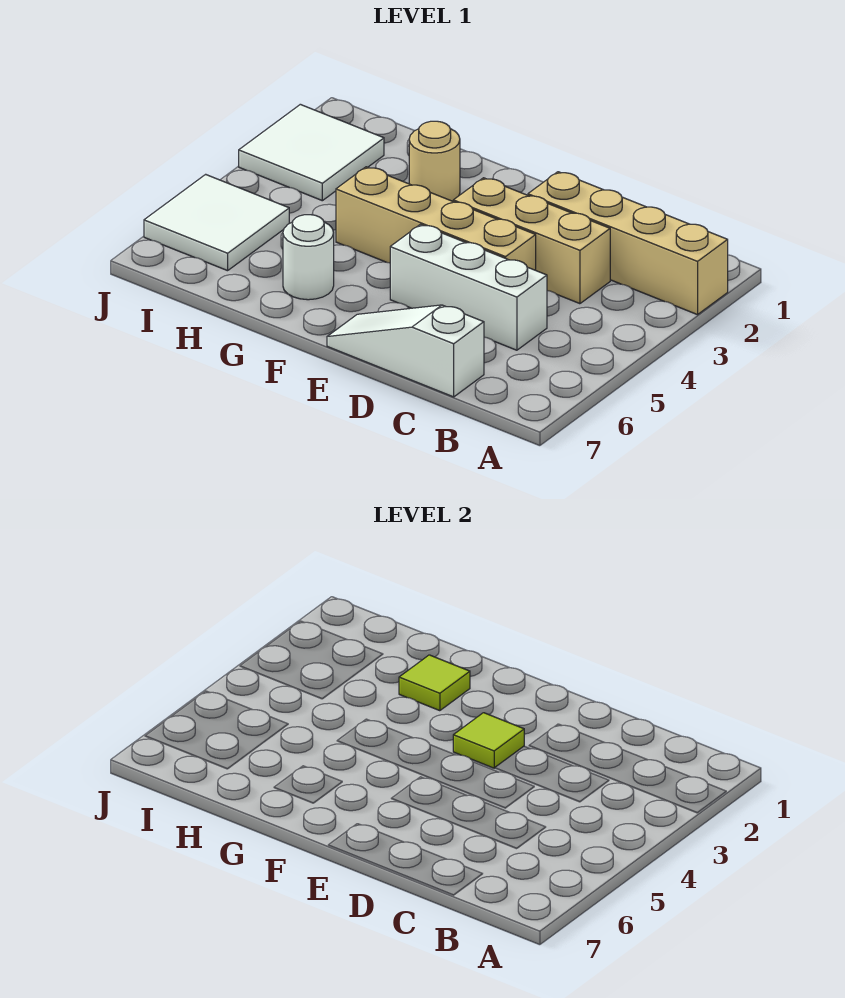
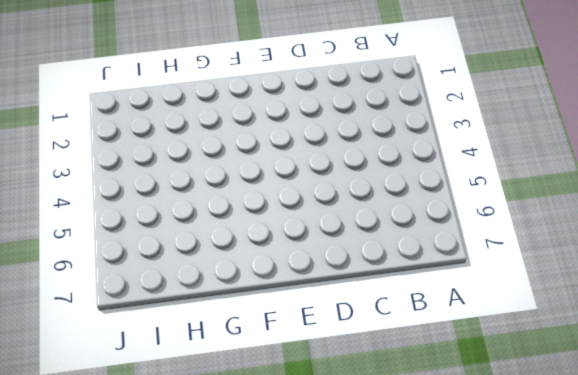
none -> tan 1x4 brick [528,172,728,315]
none -> tan 1x3 brick [453,178,610,304]

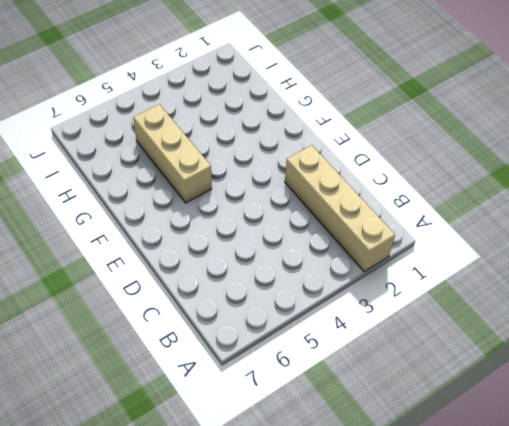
tan 1x3 brick [133,104,212,203] -> tan 1x3 brick moved to [453,178,610,304]
none -> white 1x3 brick [390,224,547,350]
none -> white 1x3 slope [327,305,484,397]

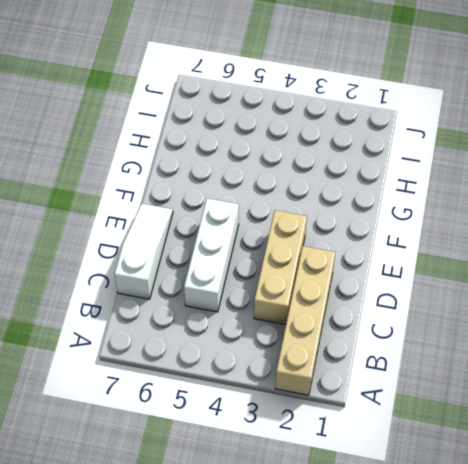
none -> tan 1x4 brick [336,167,536,270]
none -> tan 1x1 round brick [409,121,460,201]

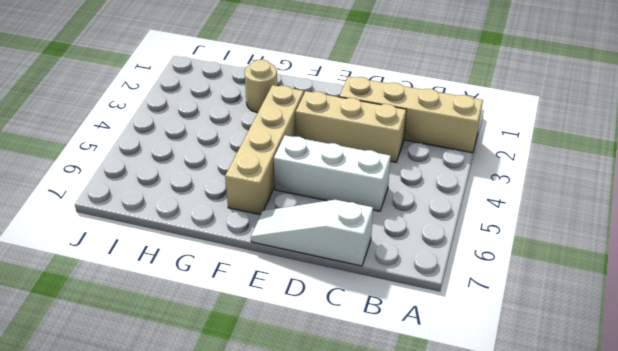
tan 1x4 brick [225,85,304,215] -> tan 1x4 brick turned to [336,167,536,270]
none -> white 1x1 round brick [283,215,334,300]
none -> white 2x2 tile [239,104,384,201]

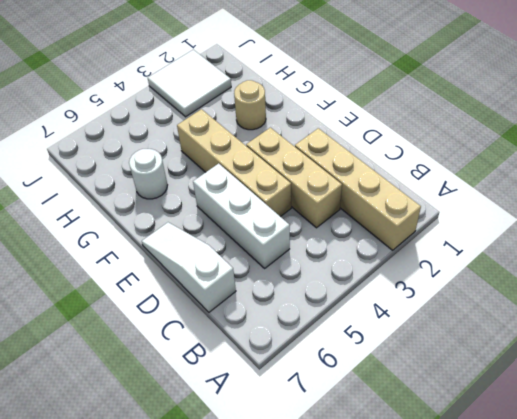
none -> white 2x2 tile [144,174,289,271]
none -> lime 1x1 tile [453,713,524,768]

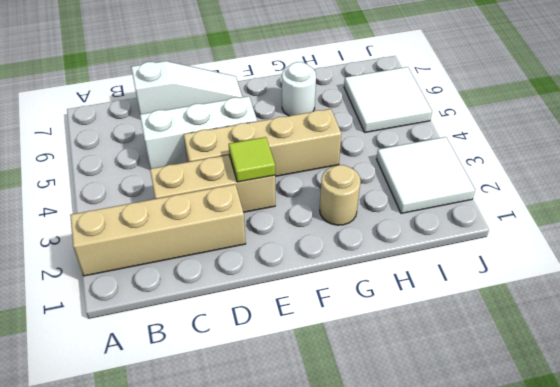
none -> lime 1x1 tile [399,655,470,711]

